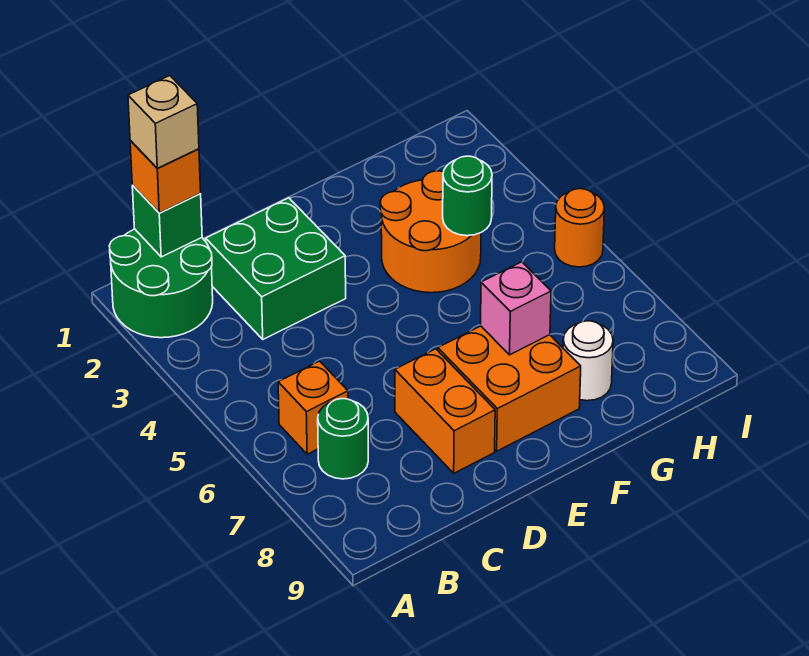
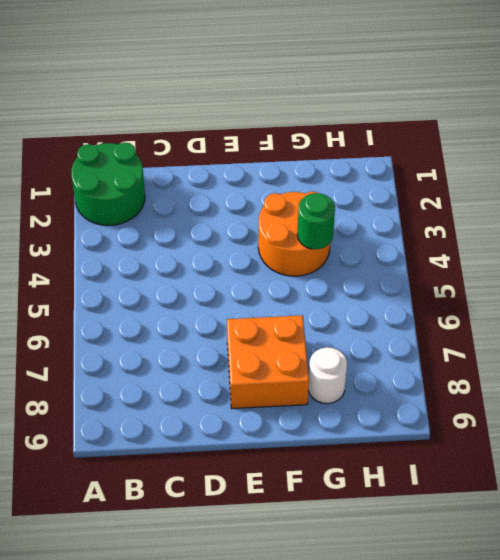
none -> orange 1x1 brick [278,361,348,454]
none -> green 1x1 round brick [318,399,368,479]
none -> green 2x2 brick [206,198,346,339]

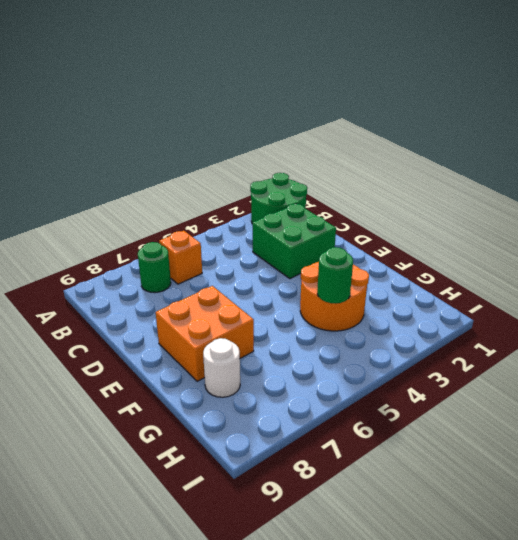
none -> orange 1x2 brick [395,349,495,473]
none -> orange 1x1 round brick [555,189,604,267]
none -> green 1x1 brick [132,185,202,257]

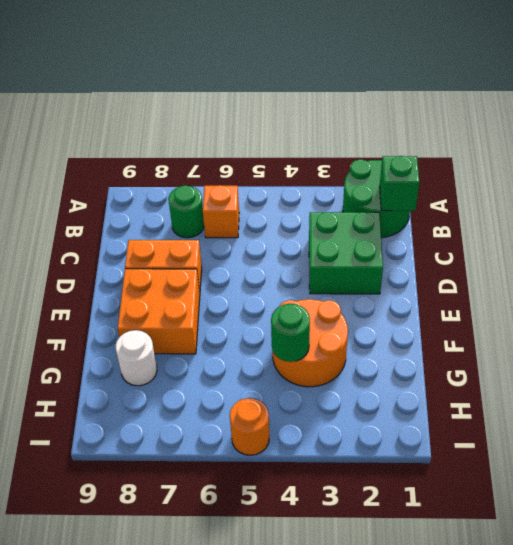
none -> pink 1x1 brick [481,262,551,355]
none -> orange 1x1 brick [130,141,201,213]
none -> tan 1x1 brick [128,76,199,168]

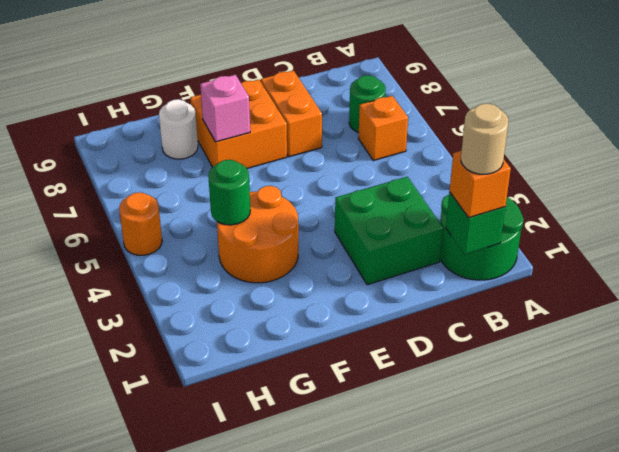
tan 1x1 round brick [461,103,508,174] -> tan 1x1 brick [128,76,199,168]

